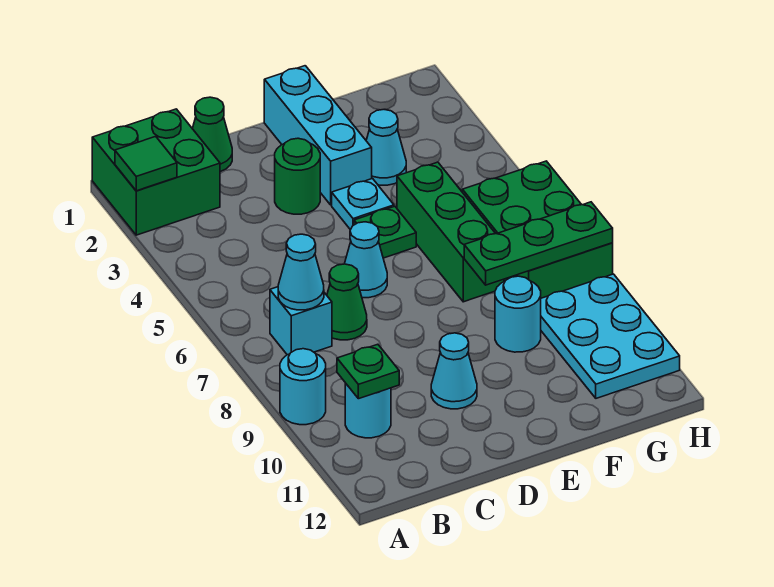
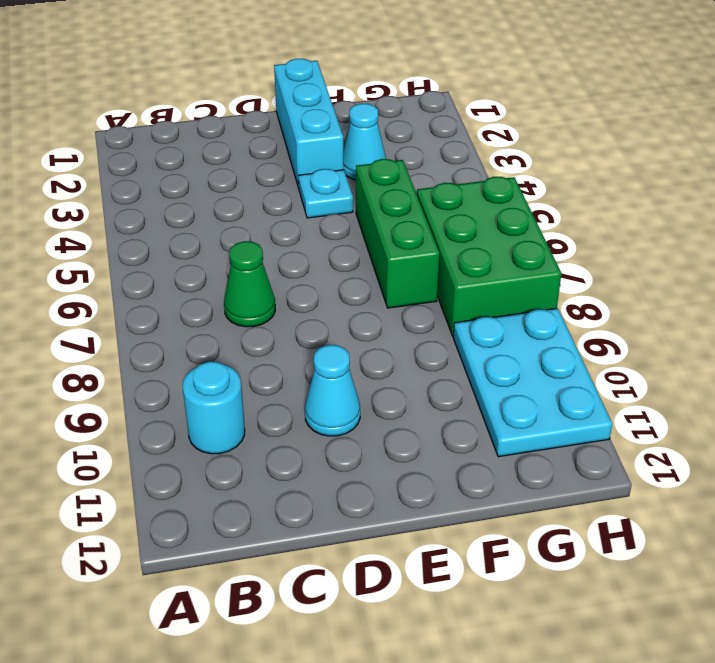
none -> green 2x2 brick [92,109,220,235]
none -> cyan 1x1 round brick [280,349,326,425]
none -> cyan 1x1 brick [270,287,332,355]

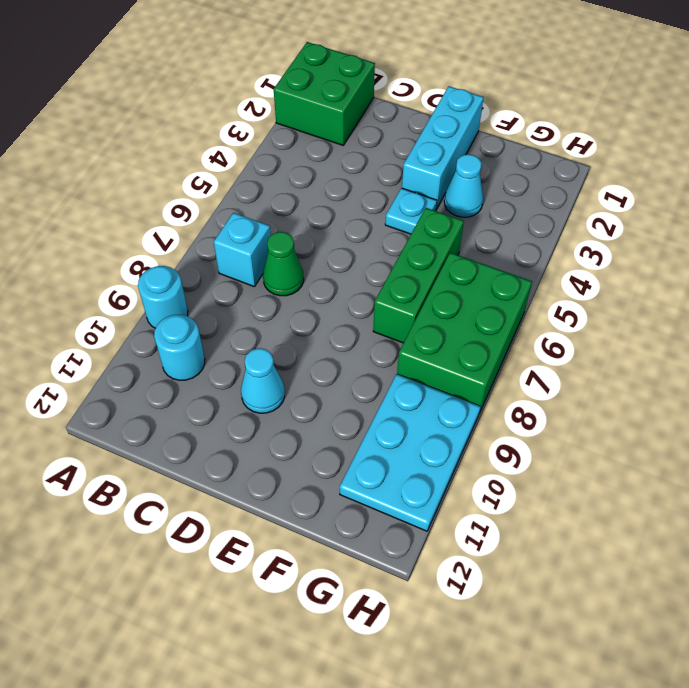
none -> green 1x1 cone [192,97,232,172]
none -> green 1x1 round brick [275,138,320,214]
none -> cyan 1x1 cone [345,222,387,298]

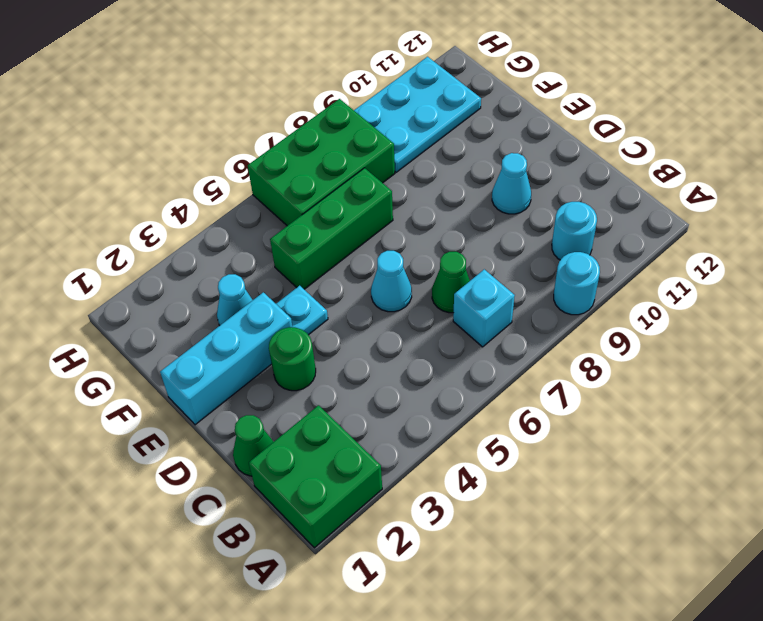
none -> green 1x1 plate [354,206,416,258]
none -> cyan 1x1 round brick [495,276,541,352]
none -> green 1x1 tile [115,136,177,191]

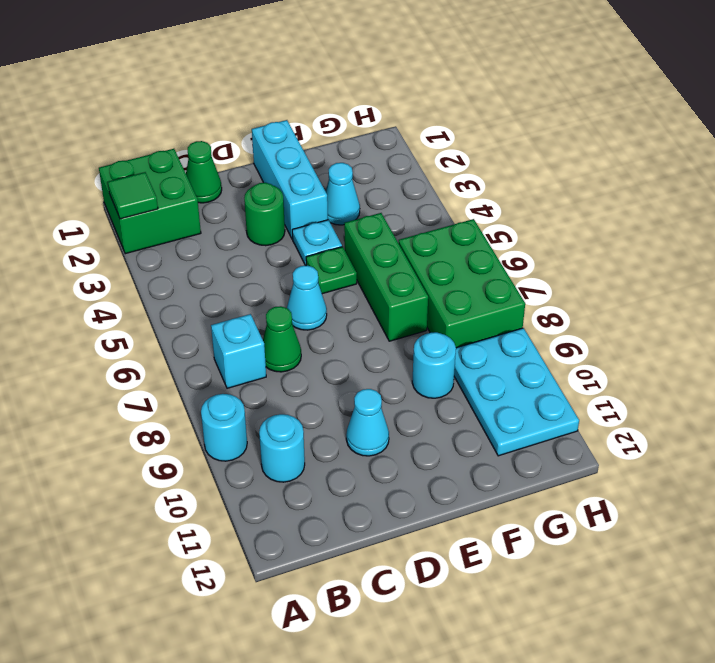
none -> cyan 1x1 cone [278,234,324,310]
none -> green 1x1 plate [337,344,399,399]
none -> green 1x3 plate [464,202,613,285]

